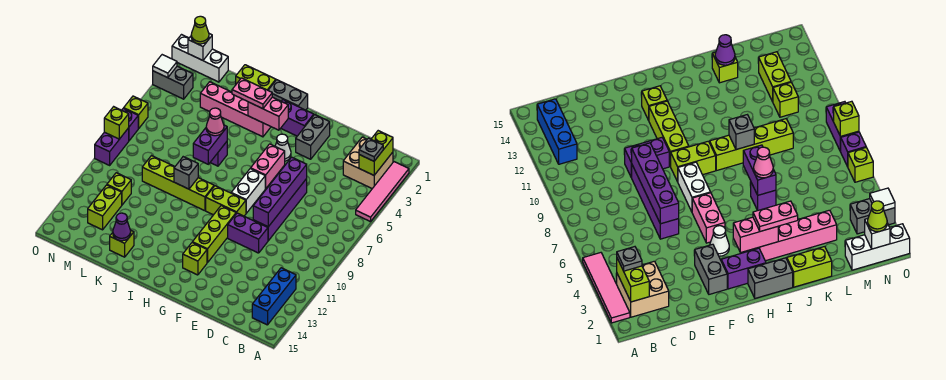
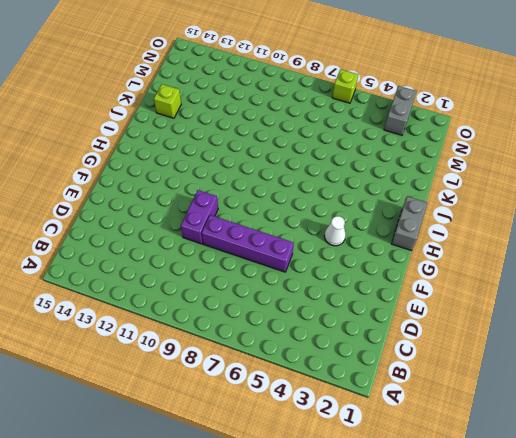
none -> pink 1x4 tile [356,162,409,222]
none -> tan 2x2 brick [343,137,393,189]
none -> blue 1x3 brick [252,268,296,325]
none -> grey 1x2 brick [296,115,330,159]

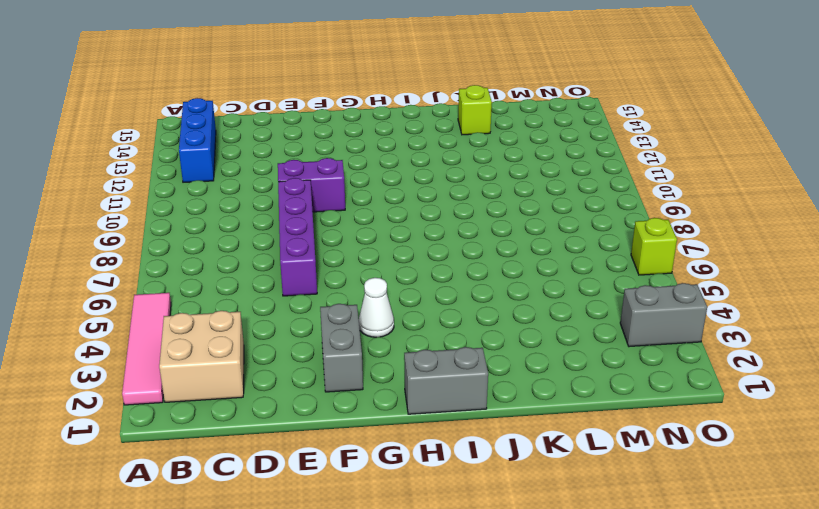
none -> purple 1x2 brick [281,100,314,136]
none -> pink 1x2 brick [251,144,285,189]
none -> white 1x2 brick [231,168,265,213]
none -> lime 1x2 brick [206,186,246,216]

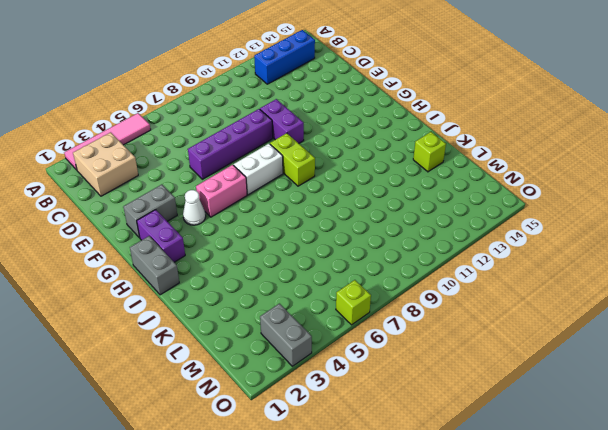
none -> lime 1x3 brick [192,206,236,263]
none -> lime 1x1 brick [183,243,207,275]
none -> pink 1x4 brick [200,82,271,137]
none -> lime 1x4 brick [142,156,214,211]

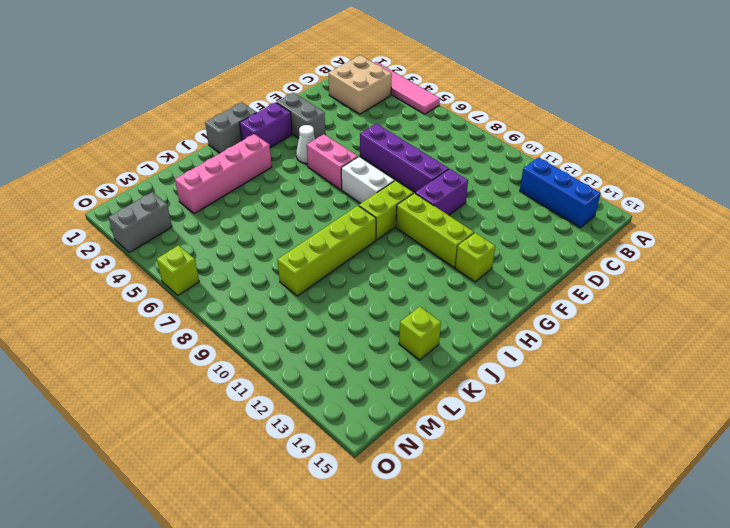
none -> lime 1x2 brick [236,65,276,90]
none -> purple 1x1 brick [210,142,227,166]
none -> white 1x3 brick [172,35,228,82]
none -> lime 1x1 brick [107,173,131,205]

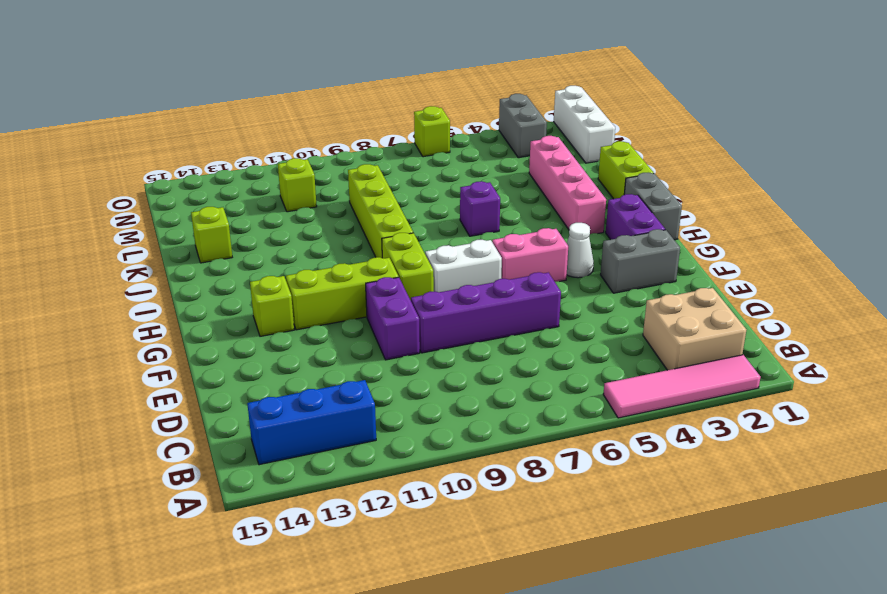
none -> lime 1x2 brick [88,185,122,230]
none -> purple 1x1 brick [122,108,139,141]
none -> purple 1x2 brick [95,128,129,165]
none -> lime 1x2 brick [359,131,393,175]

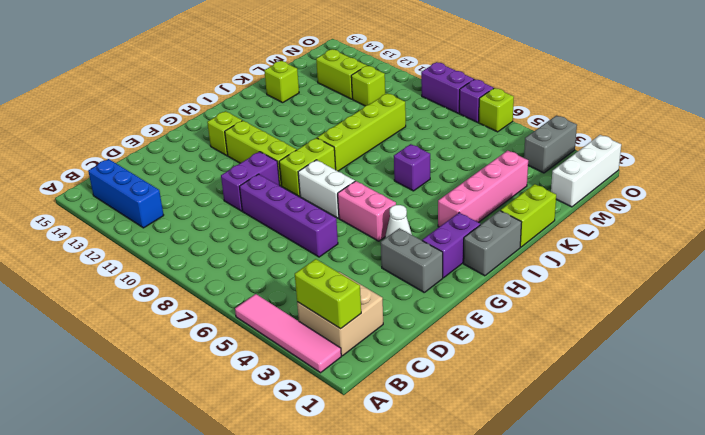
none -> purple 1x4 brick [253,157,307,227]
none -> pink 1x2 brick [248,97,288,130]
none -> purple 1x2 brick [193,125,227,164]
none -> grey 1x1 brick [174,157,198,189]

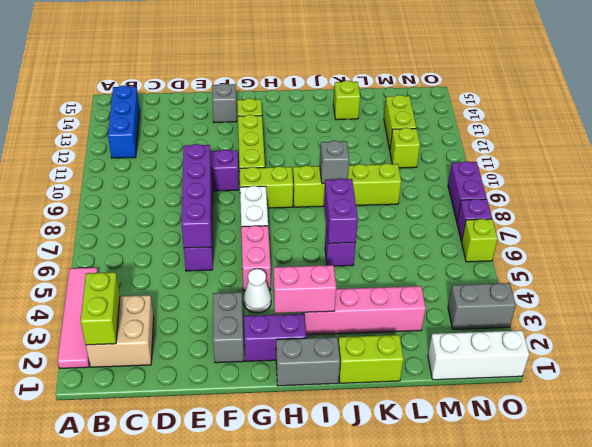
grey 1x1 brick [212,83,237,122] -> none
none -> purple 1x1 cone [113,213,131,241]
none -> white 1x1 brick [188,34,212,60]
none -> white 1x1 tile [153,55,177,78]
none -> lime 1x1 brick [104,107,129,139]

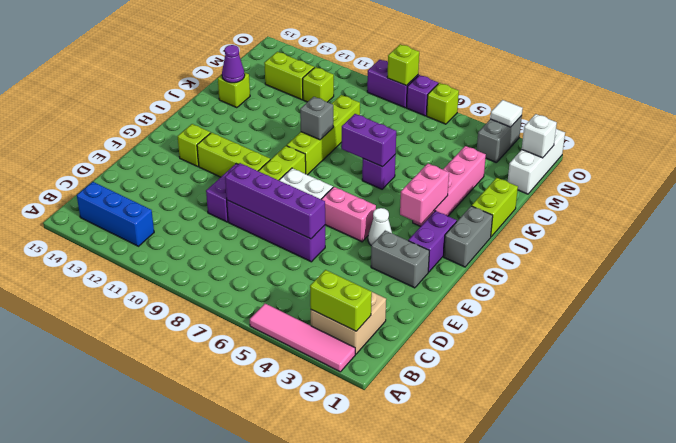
none -> grey 1x1 plate [359,138,383,161]
none -> pink 1x2 plate [232,78,272,109]
none -> pink 1x1 cone [206,108,224,136]
none -> lime 1x1 cone [191,16,209,44]

